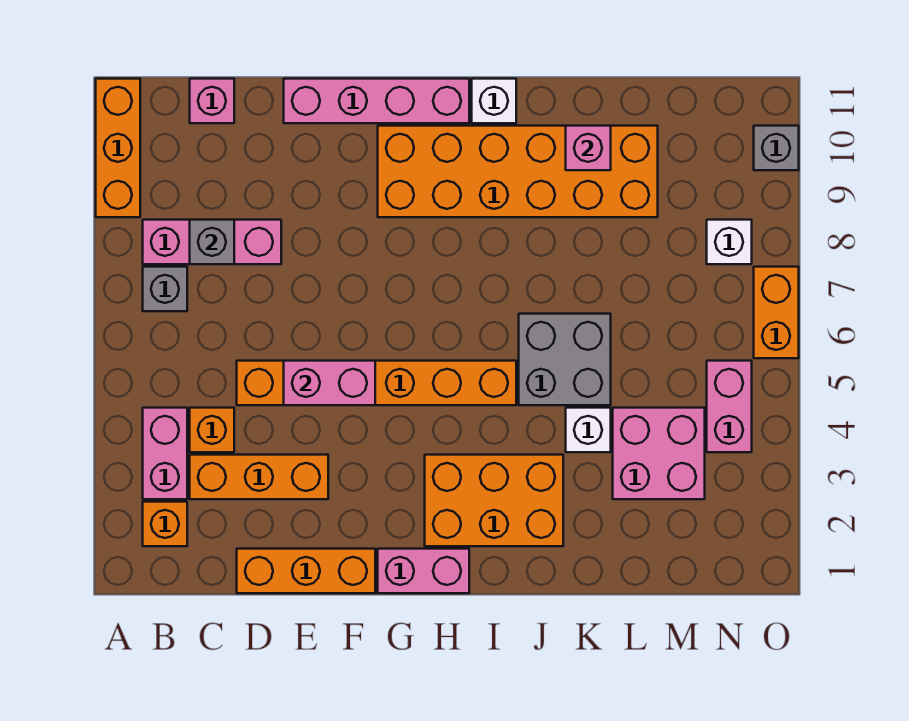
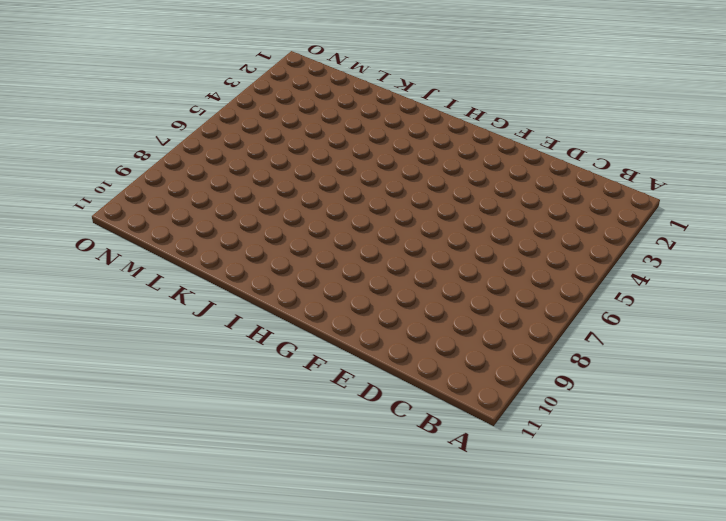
none -> orange 1x3 brick [96,79,140,217]
none -> orange 1x1 brick [143,502,187,546]
none -> pink 1x2 brick [143,408,187,499]

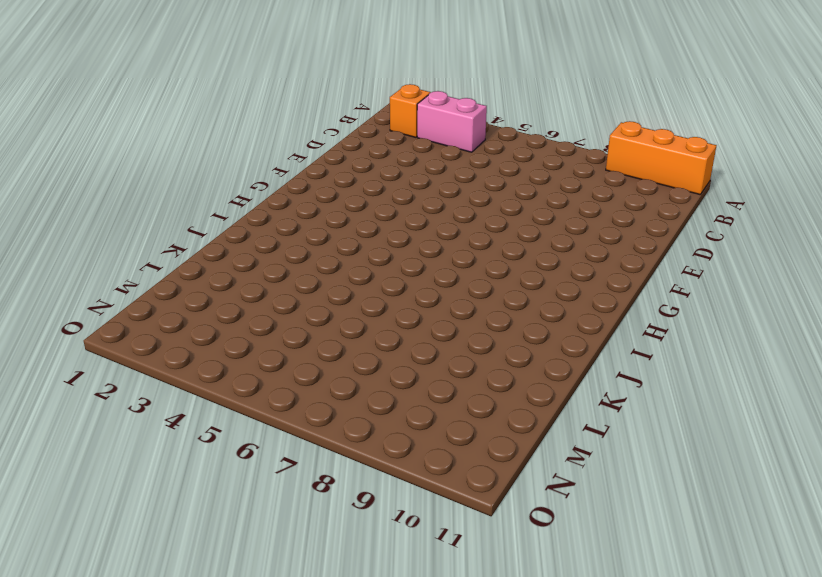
none -> grey 1x1 brick [143,267,187,311]
none -> pink 1x3 brick [143,220,281,264]
none -> orange 1x3 brick [190,455,328,499]

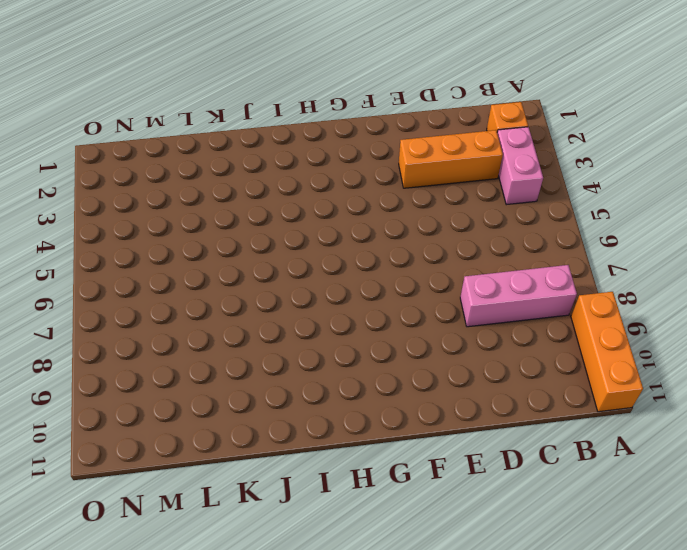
none -> grey 1x1 brick [143,267,187,311]
none -> orange 1x1 brick [190,408,234,452]
none -> pink 1x1 brick [190,79,234,123]

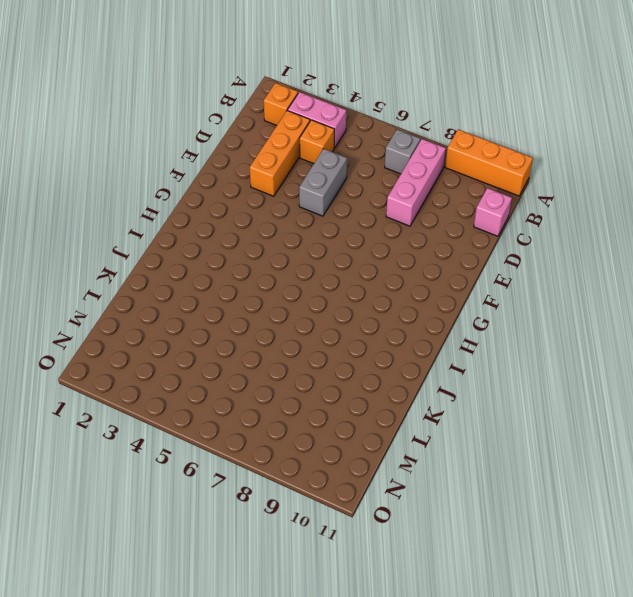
grey 1x2 brick [299,149,347,216] -> orange 1x6 brick [237,361,516,405]
none -> orange 1x3 brick [237,549,375,593]
none -> pink 1x4 brick [284,79,469,123]
none -> pink 1x2 brick [378,549,469,593]

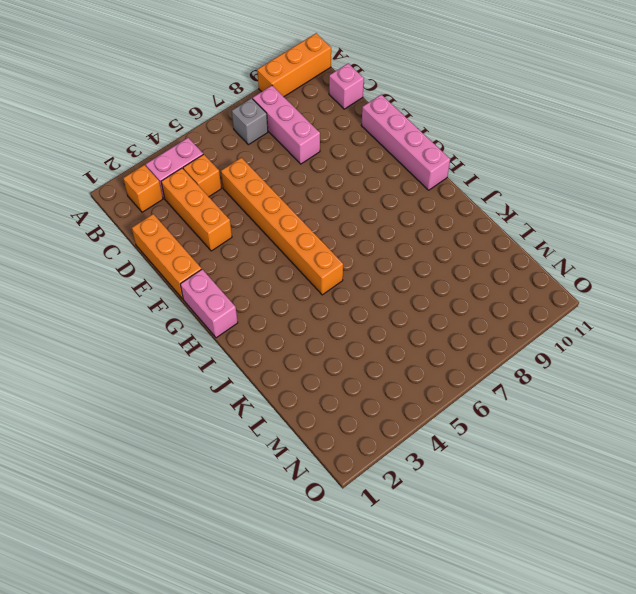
none -> orange 2x6 brick [378,126,658,217]
none -> orange 2x3 brick [425,455,563,546]
none -> white 1x1 brick [472,79,516,123]

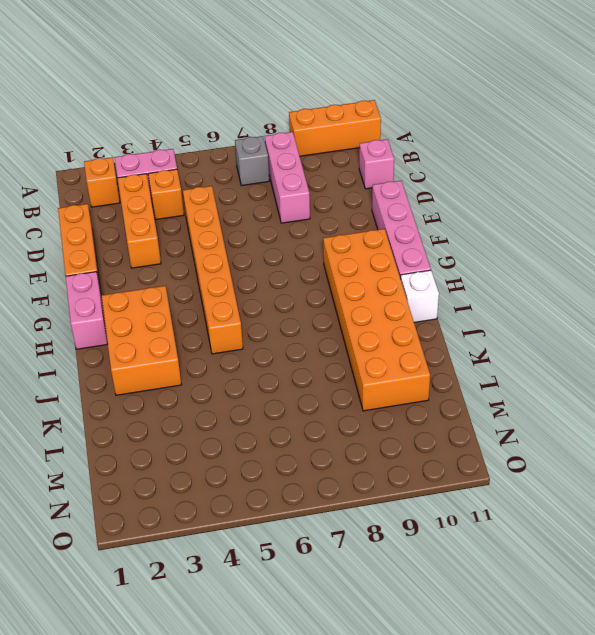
none -> grey 2x2 brick [519,314,611,405]
none -> white 1x1 brick [566,408,611,452]
none -> pink 2x2 brick [613,408,705,499]

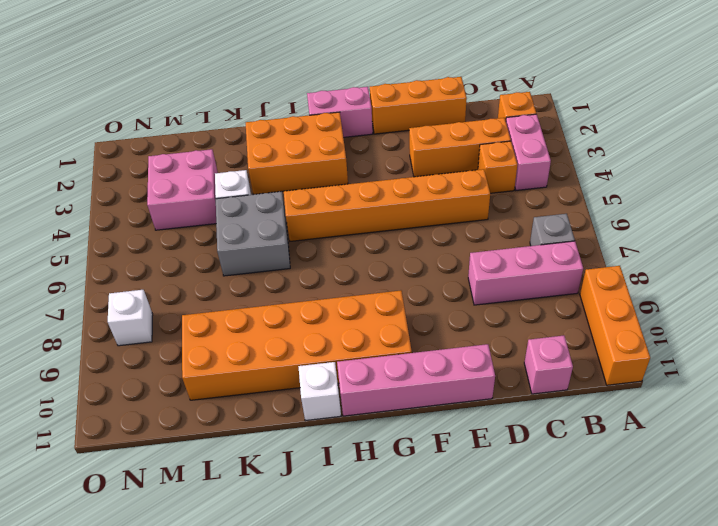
none -> pink 1x2 brick [707,361,752,452]
none -> orange 1x2 brick [754,267,799,358]
none -> grey 1x1 brick [754,126,799,170]

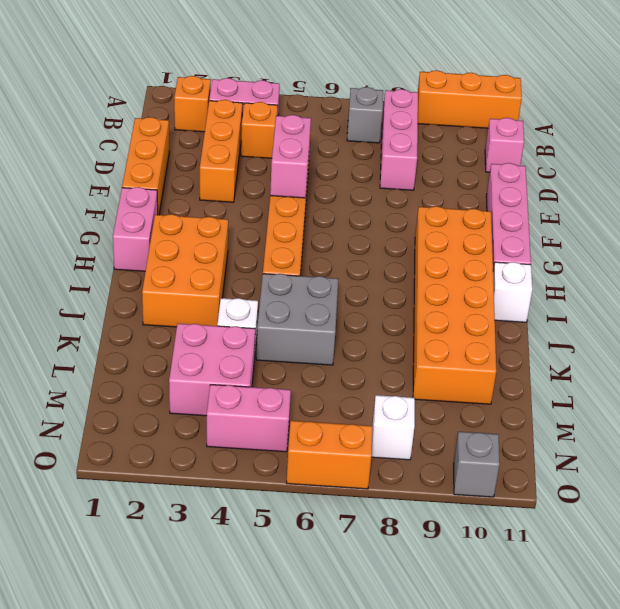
none -> grey 1x1 brick [190,220,234,264]
none -> pink 1x1 brick [566,126,611,170]

